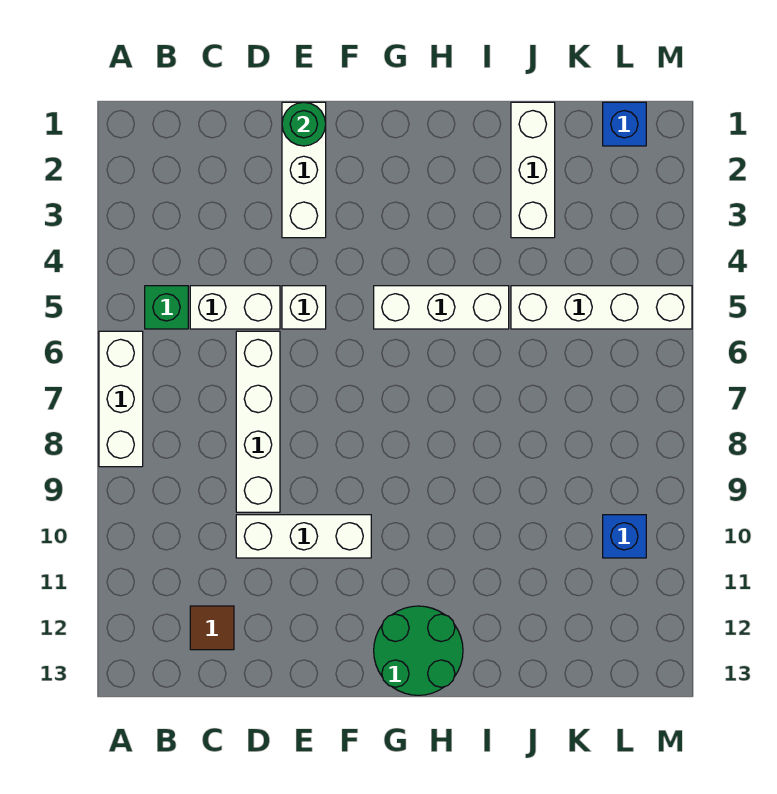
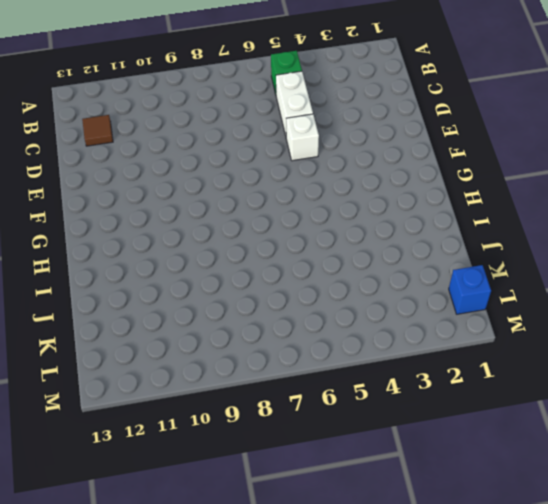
none -> white 1x3 brick [99,331,143,467]
none -> white 1x4 brick [236,331,280,512]
none -> white 1x3 brick [236,515,371,558]

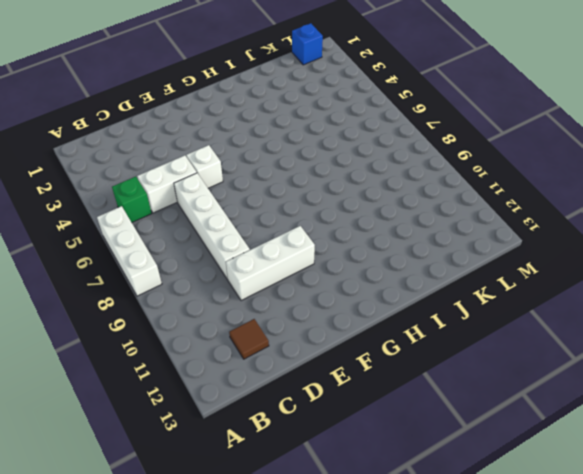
none -> white 1x3 brick [282,102,326,238]
none -> white 1x3 brick [374,286,509,329]
none -> green 2x2 round brick [374,606,463,695]

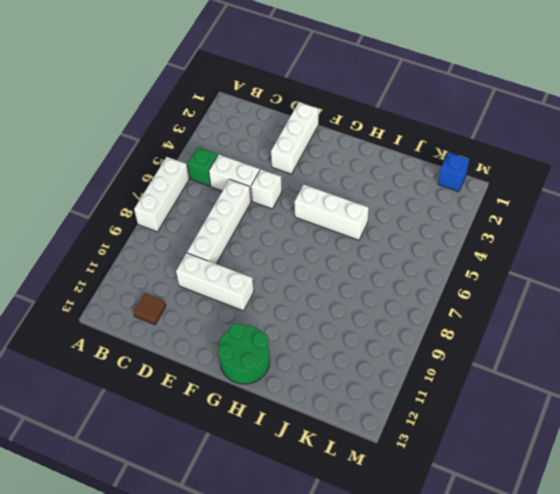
none -> white 1x3 brick [511,102,555,238]
none -> white 1x4 brick [511,286,692,329]
none -> blue 1x1 brick [603,515,646,558]

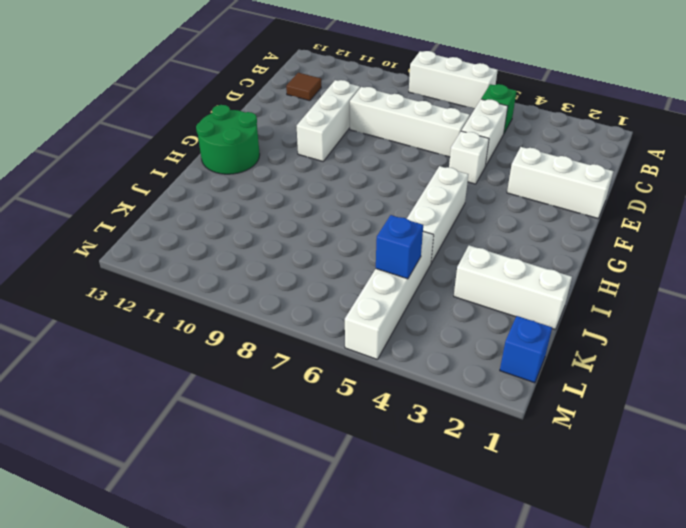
blue 1x1 brick [376,215,423,279] -> blue 1x1 brick moved to [603,515,646,558]
none -> green 1x1 round brick [282,102,326,146]

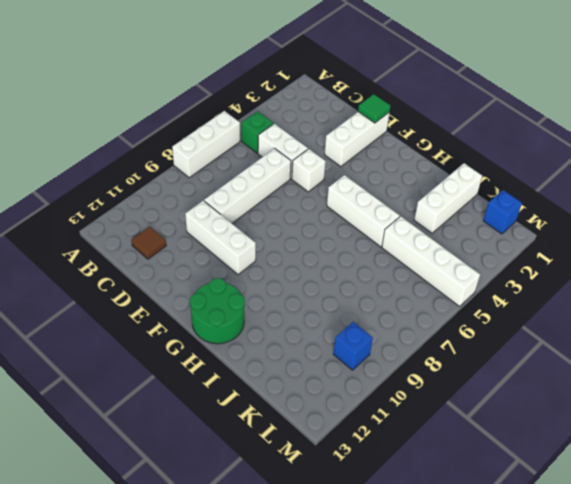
green 1x1 tile [358,94,390,123] -> green 1x1 round brick [282,102,326,146]

